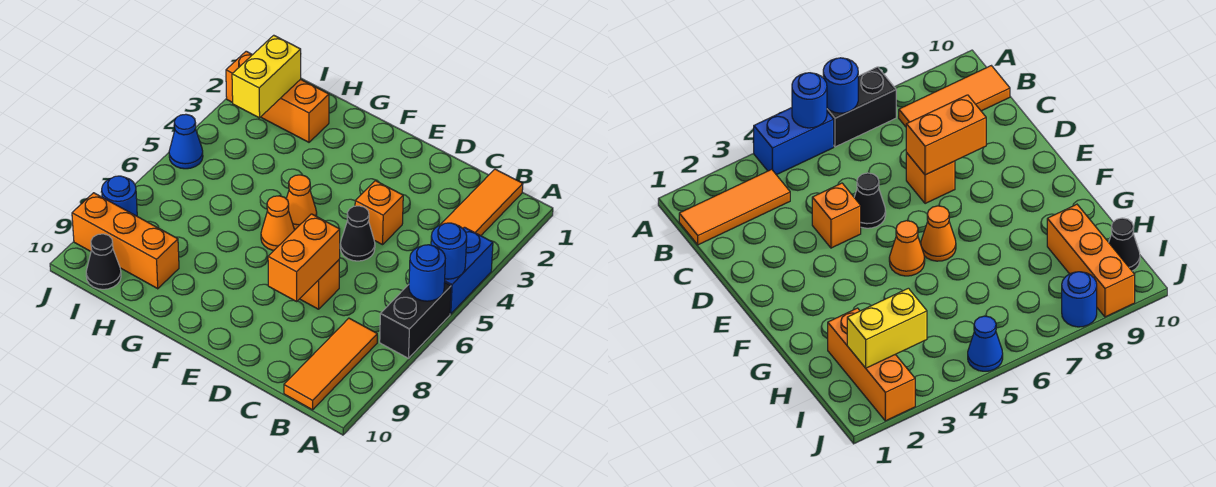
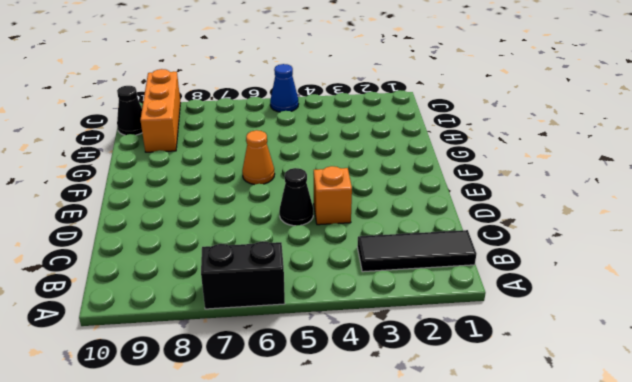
black 1x3 tile [357,230,476,272] -> orange 1x3 tile [440,169,523,236]
none -> blue 1x2 brick [445,227,493,314]
none -> orange 1x3 tile [284,318,377,410]
none -> orange 1x1 brick [300,260,339,309]

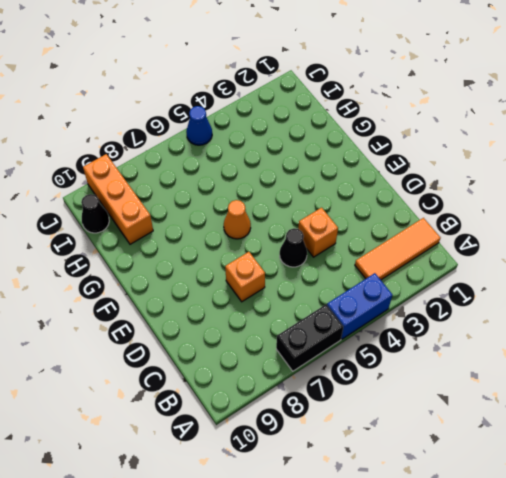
none -> orange 1x3 tile [284,318,377,410]
none -> orange 1x1 cone [286,175,317,229]
none -> orange 1x3 brick [226,51,329,142]

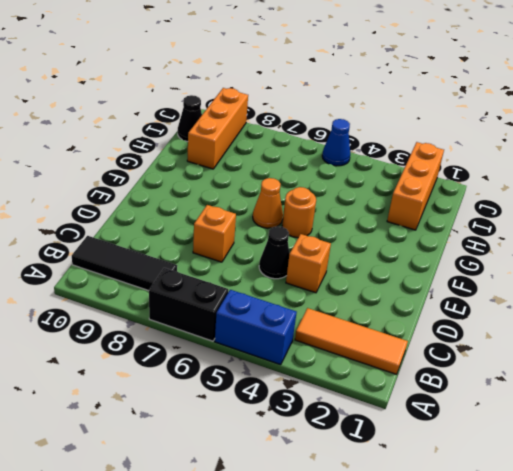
black 1x3 tile [72,236,177,291] -> orange 1x3 tile [284,318,377,410]
orange 1x1 round brick [282,187,316,238] -> orange 1x1 cone [286,175,317,229]
none -> blue 1x1 round brick [102,176,137,216]
none -> blue 1x1 round brick [431,223,467,279]
none -> blue 1x1 round brick [409,245,445,301]

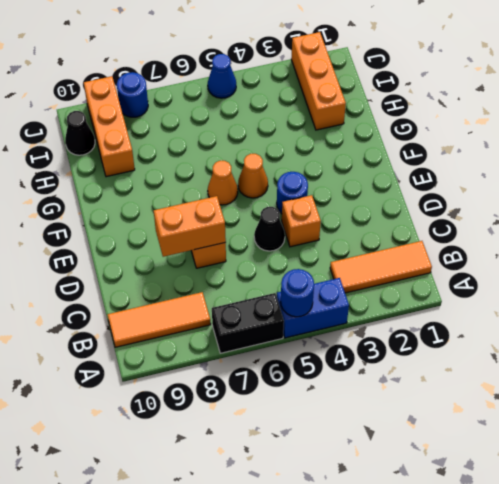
blue 1x1 round brick [277,172,308,214] -> blue 1x1 round brick moved to [409,245,445,301]
none -> yellow 1x2 brick [232,35,301,118]

